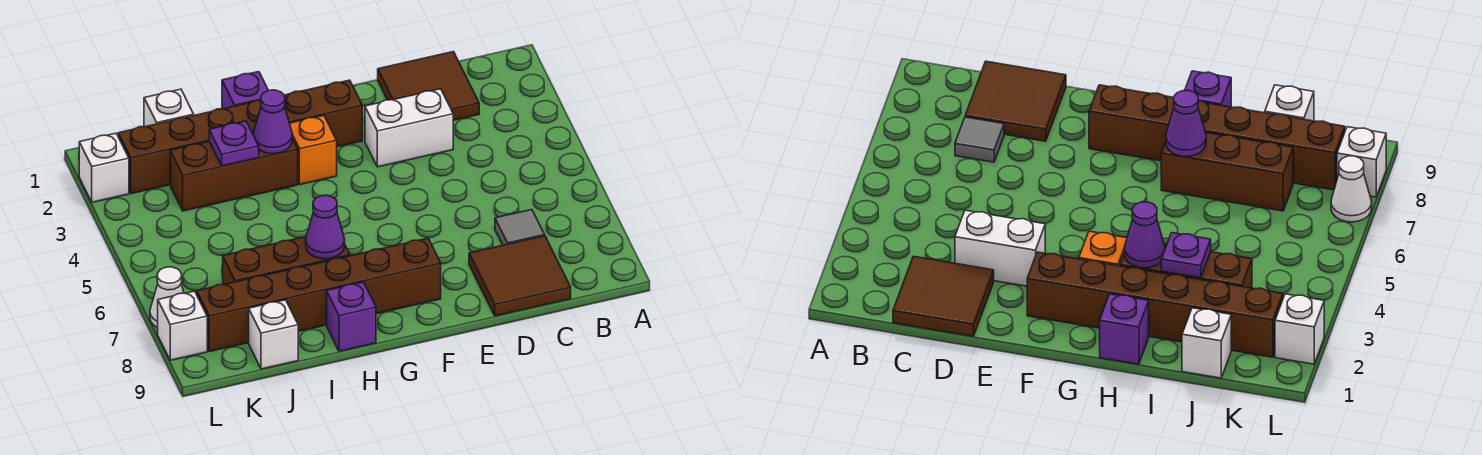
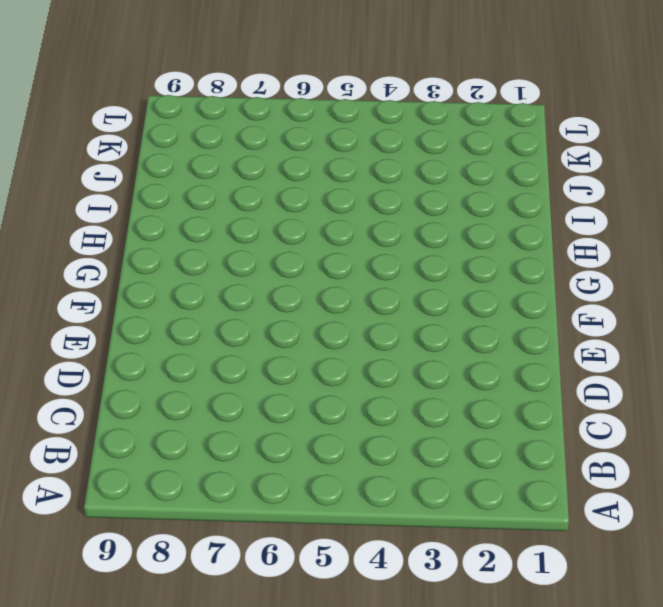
none -> brown 2x2 tile [378,52,479,120]
none -> grey 1x1 tile [495,210,545,245]
none -> brown 2x2 tile [469,236,571,316]

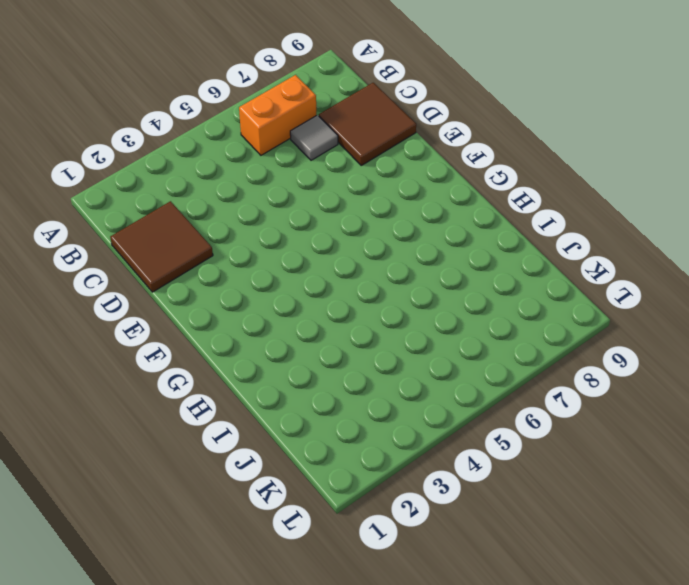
orange 1x2 brick [239,75,316,155] -> none
none -> white 1x2 brick [365,89,453,167]
none -> brown 1x6 brick [118,80,362,194]
none -> brown 1x6 brick [197,238,441,352]

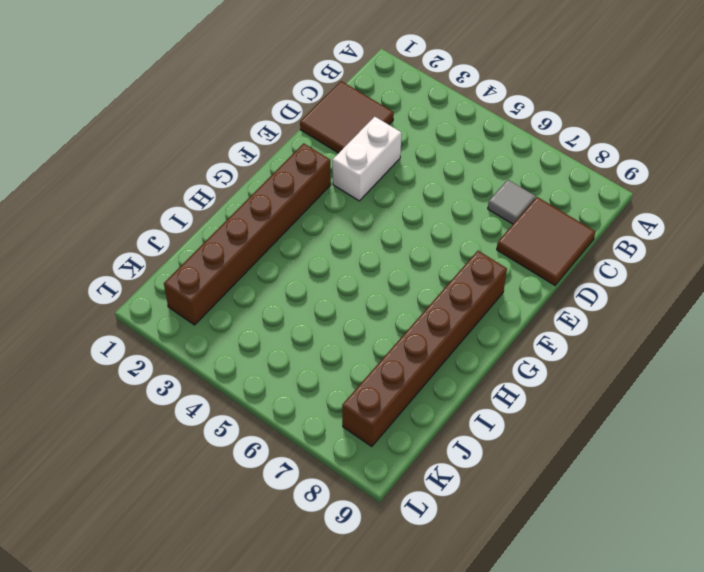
none -> orange 1x1 brick [289,115,337,184]
none -> purple 1x1 brick [222,72,268,109]
none -> brown 1x3 brick [170,131,298,211]

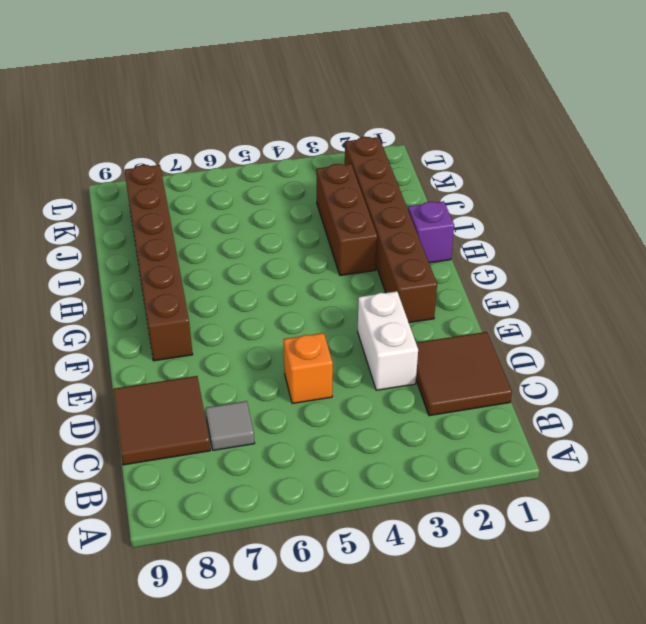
orange 1x1 brick [284,333,333,404] -> orange 1x1 brick moved to [289,115,337,184]
none -> brown 1x3 brick [223,237,350,284]
none -> purple 1x1 brick [327,282,376,351]
none -> white 1x1 brick [144,89,194,127]

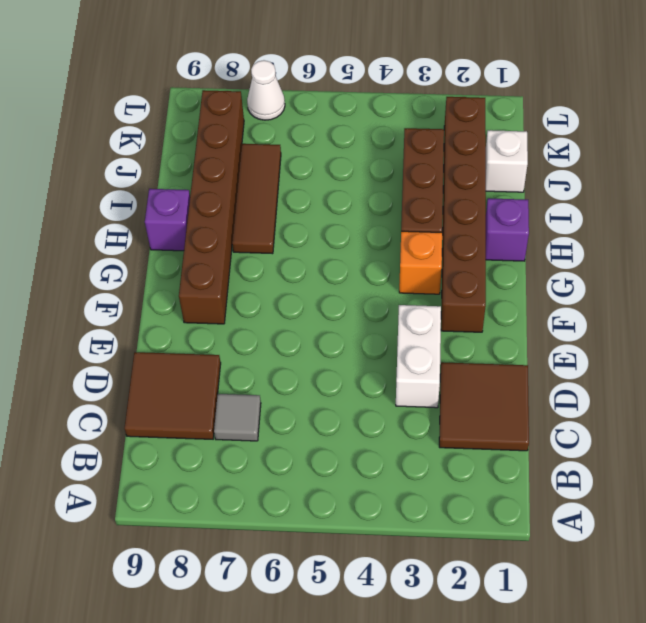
brown 1x3 tile [232,144,281,254] -> brown 1x3 brick [223,237,350,284]
none -> white 1x1 brick [249,300,298,369]
none -> white 1x1 brick [79,133,129,202]
none -> white 1x1 brick [158,291,207,360]

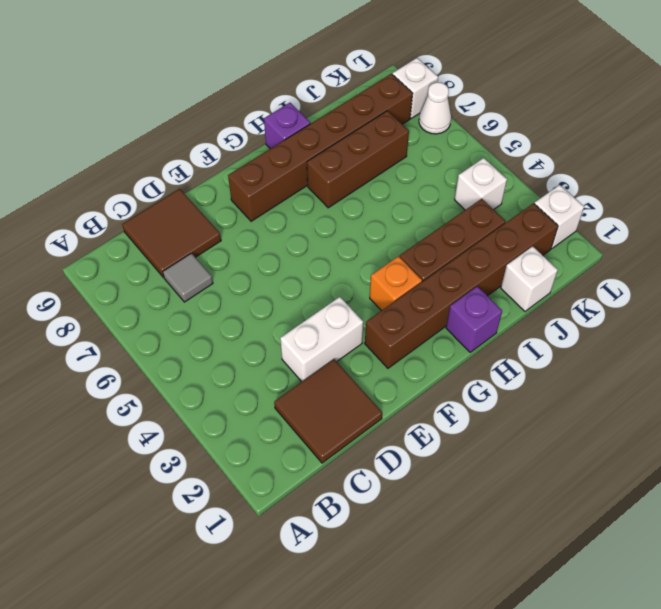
white 1x1 brick [455,158,507,210] -> white 1x1 brick moved to [249,300,298,369]
none -> purple 1x1 cone [253,90,292,154]
none -> purple 1x1 cone [306,195,345,259]
none -> purple 1x1 plate [209,121,259,166]

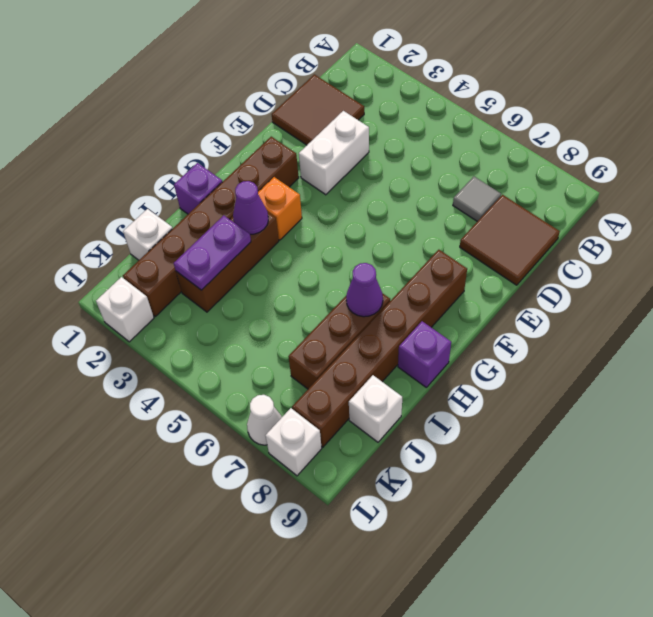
purple 1x2 plate [174,215,251,290] -> purple 1x1 plate [209,121,259,166]

